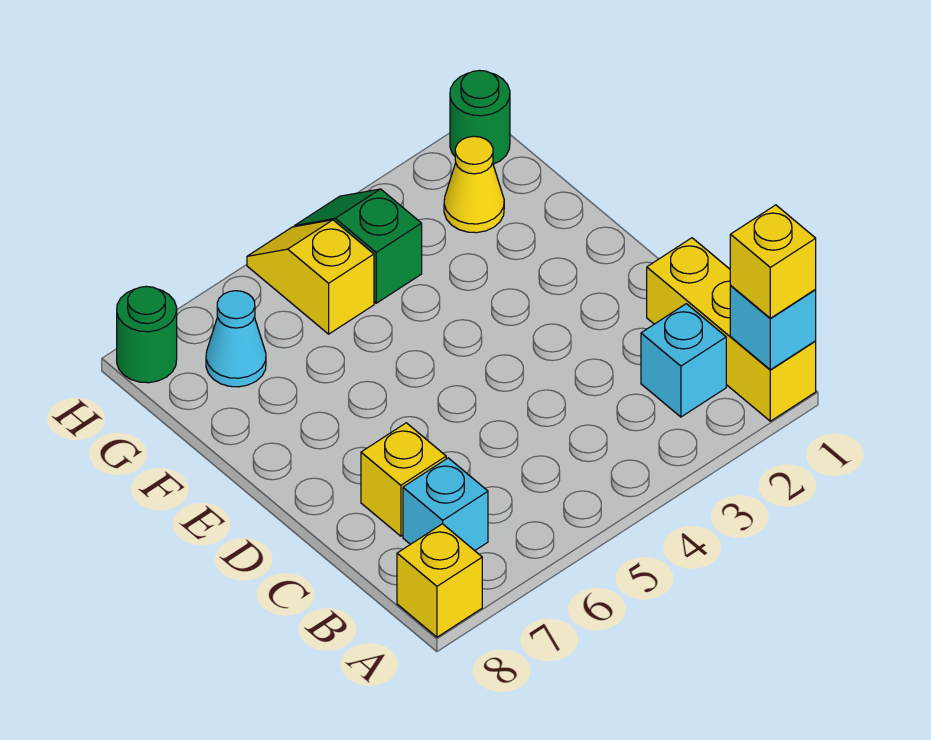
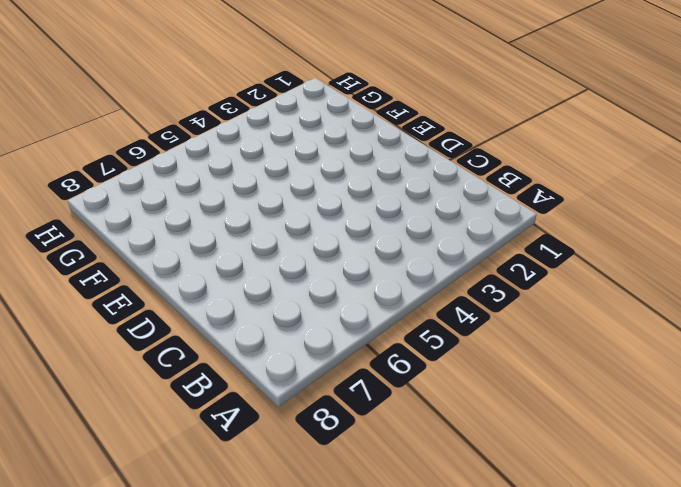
none -> yellow 1x3 brick [647,238,816,421]
none -> yellow 1x1 brick [397,524,482,637]
none -> cyan 1x1 brick [641,304,726,417]

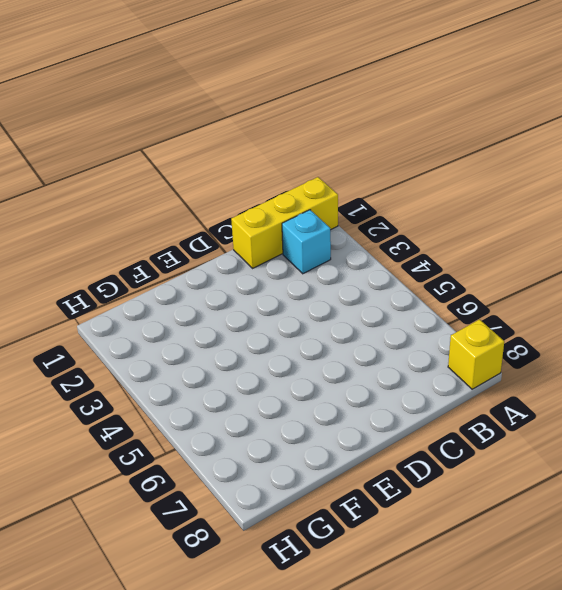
none -> cyan 1x1 brick [403,458,488,551]
none -> yellow 1x1 brick [361,423,446,536]
none -> yellow 1x1 cone [444,136,504,233]

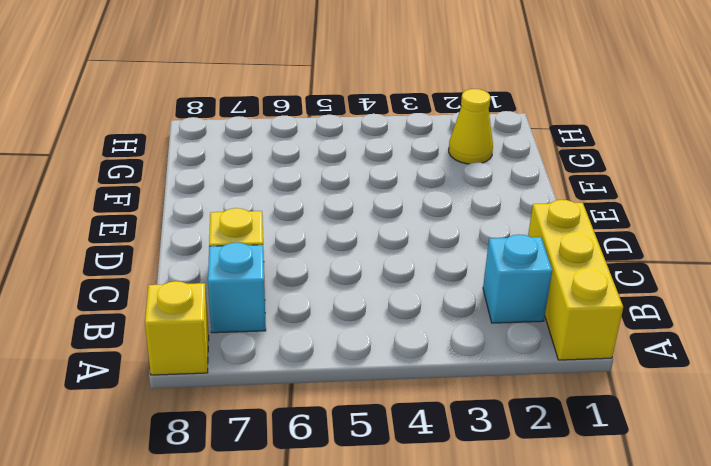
none -> green 1x2 slope [294,189,422,303]
none -> yellow 1x2 slope [247,220,374,334]
none -> cyan 1x1 cone [206,291,266,387]

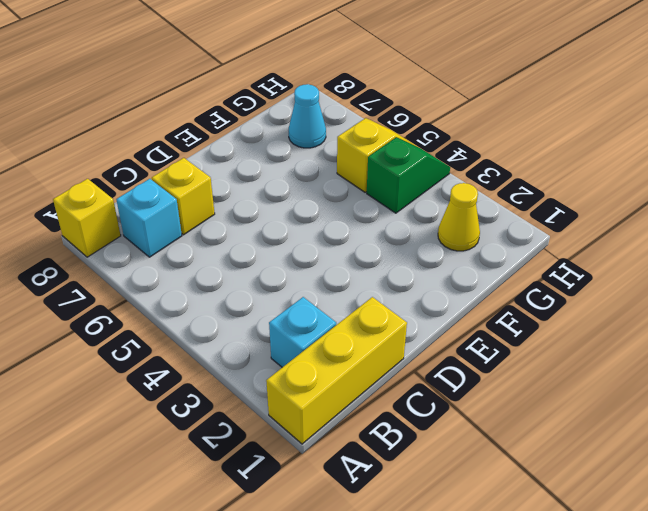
none -> green 1x1 round brick [450,70,510,164]
none -> green 1x1 round brick [117,286,177,383]
none -> cyan 1x1 brick [730,286,816,370]

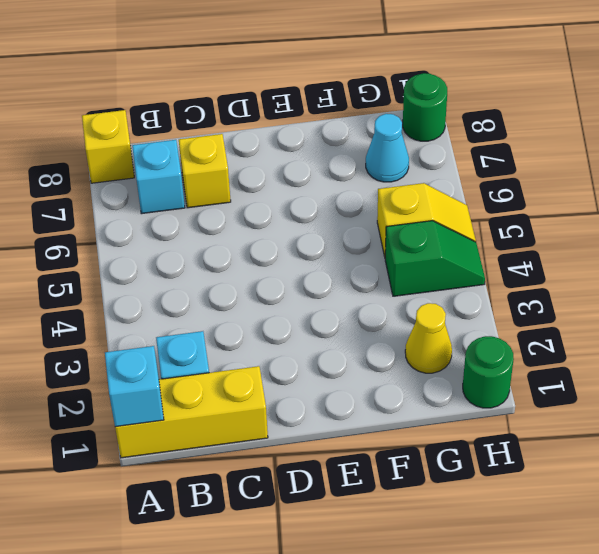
none -> yellow 1x1 brick [730,205,816,318]

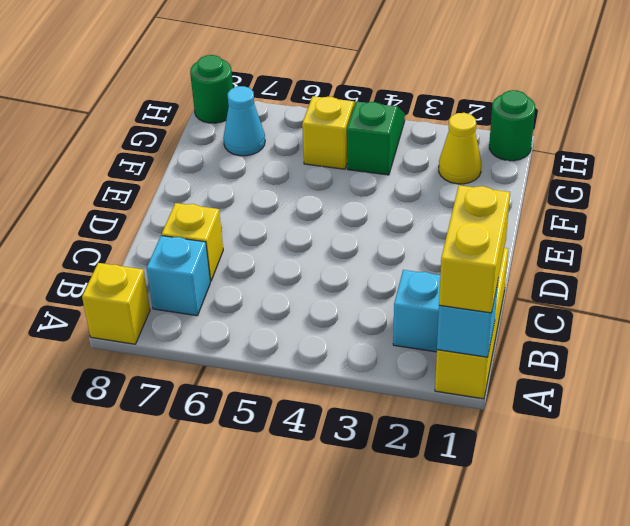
yellow 1x2 brick [439,185,510,313] -> yellow 1x1 brick [730,205,816,318]

